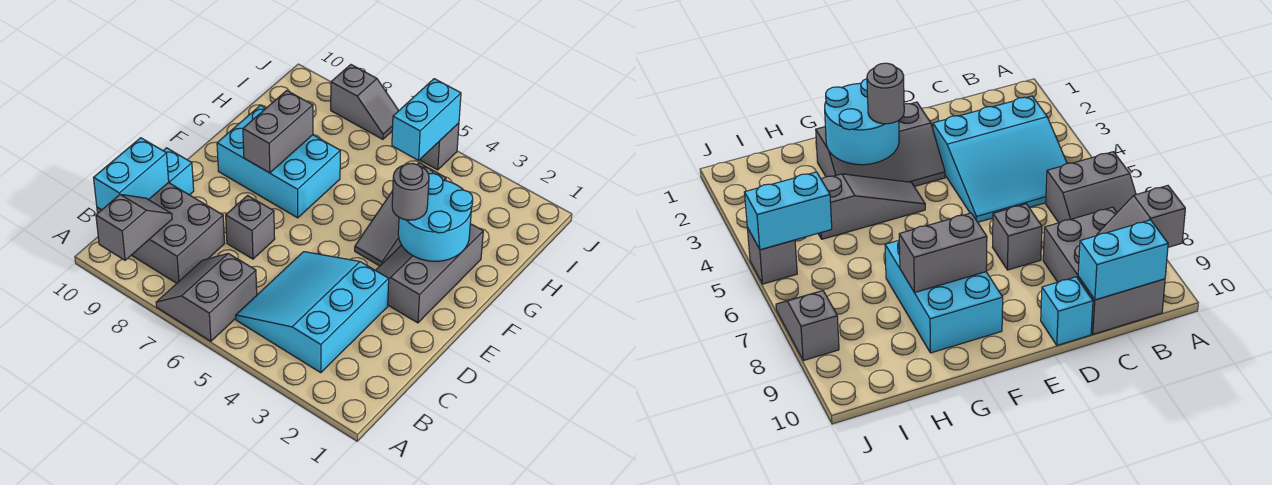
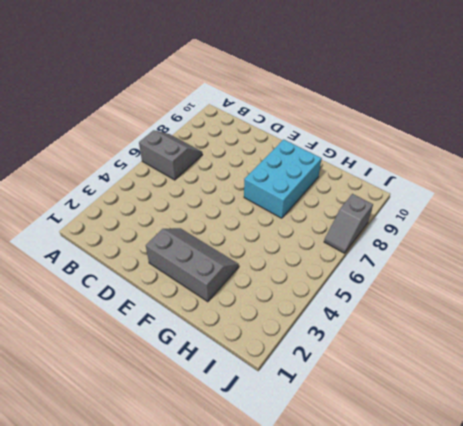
none -> cyan 3x3 slope [236,252,389,373]
none -> grey 2x3 brick [97,183,225,283]
none -> grey 1x1 brick [226,196,275,259]

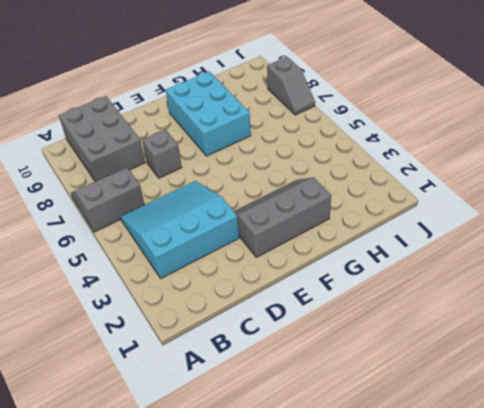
none -> cyan 1x1 brick [163,148,194,195]
none -> grey 1x3 slope [355,163,446,266]
none -> grey 1x1 brick [420,123,459,170]

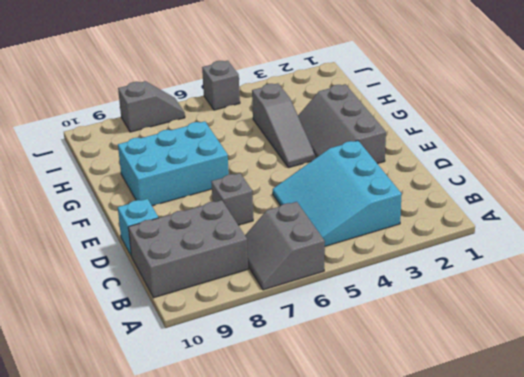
none -> grey 1x2 slope [96,194,172,260]
none -> cyan 1x2 brick [94,138,169,210]
none -> cyan 2x2 round brick [398,173,473,261]

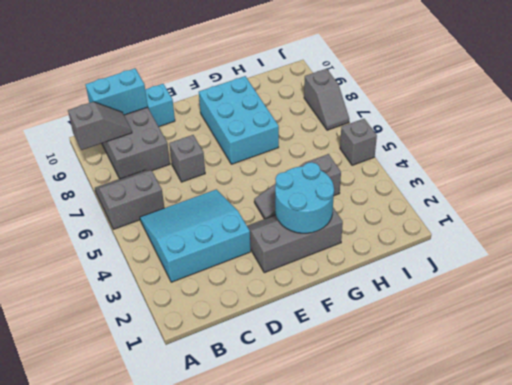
none -> grey 1x2 brick [243,91,313,173]
none -> cyan 1x2 brick [392,79,461,160]
none -> grey 1x1 round brick [392,163,429,220]

